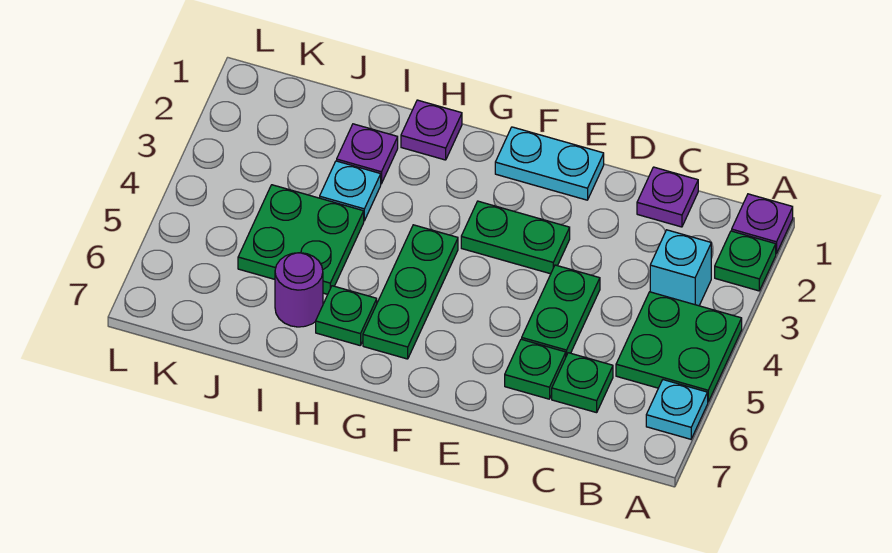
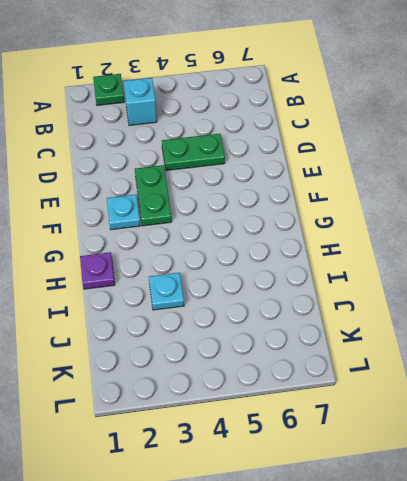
cyan 1x1 plate [107,195,140,230] -> cyan 1x1 plate moved to [646,380,708,439]
none -> purple 1x1 plate [732,194,793,254]
none -> green 2x2 plate [616,292,742,402]
none -> purple 1x1 plate [637,167,698,227]

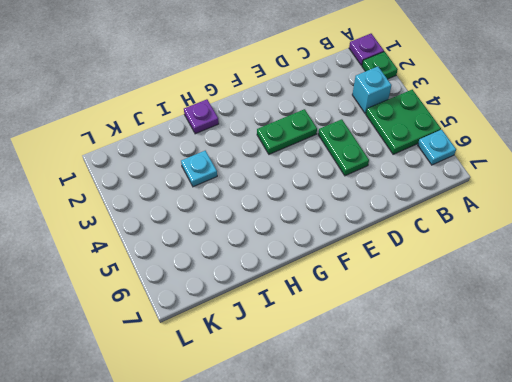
none -> purple 1x1 plate [637,167,698,227]
none -> green 1x1 plate [552,353,613,413]
none -> green 1x1 plate [505,339,566,399]

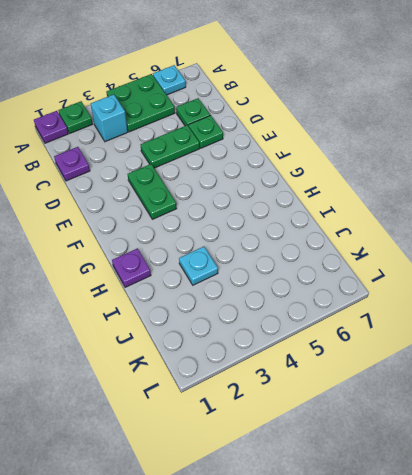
none -> cyan 1x2 plate [495,127,604,200]
none -> green 1x3 plate [363,225,458,359]
none -> green 1x1 plate [316,286,377,346]

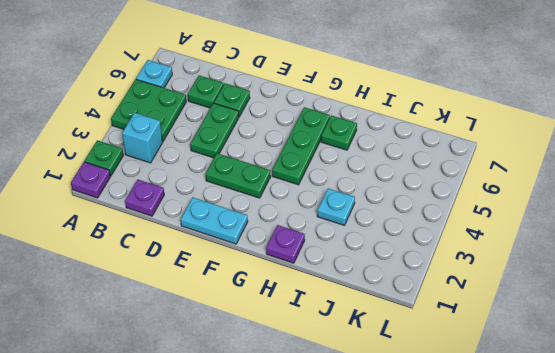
none -> purple 1x1 plate [337,124,398,184]
none -> green 2x2 plate [238,185,364,294]
none -> purple 1x1 round brick [275,253,323,327]

